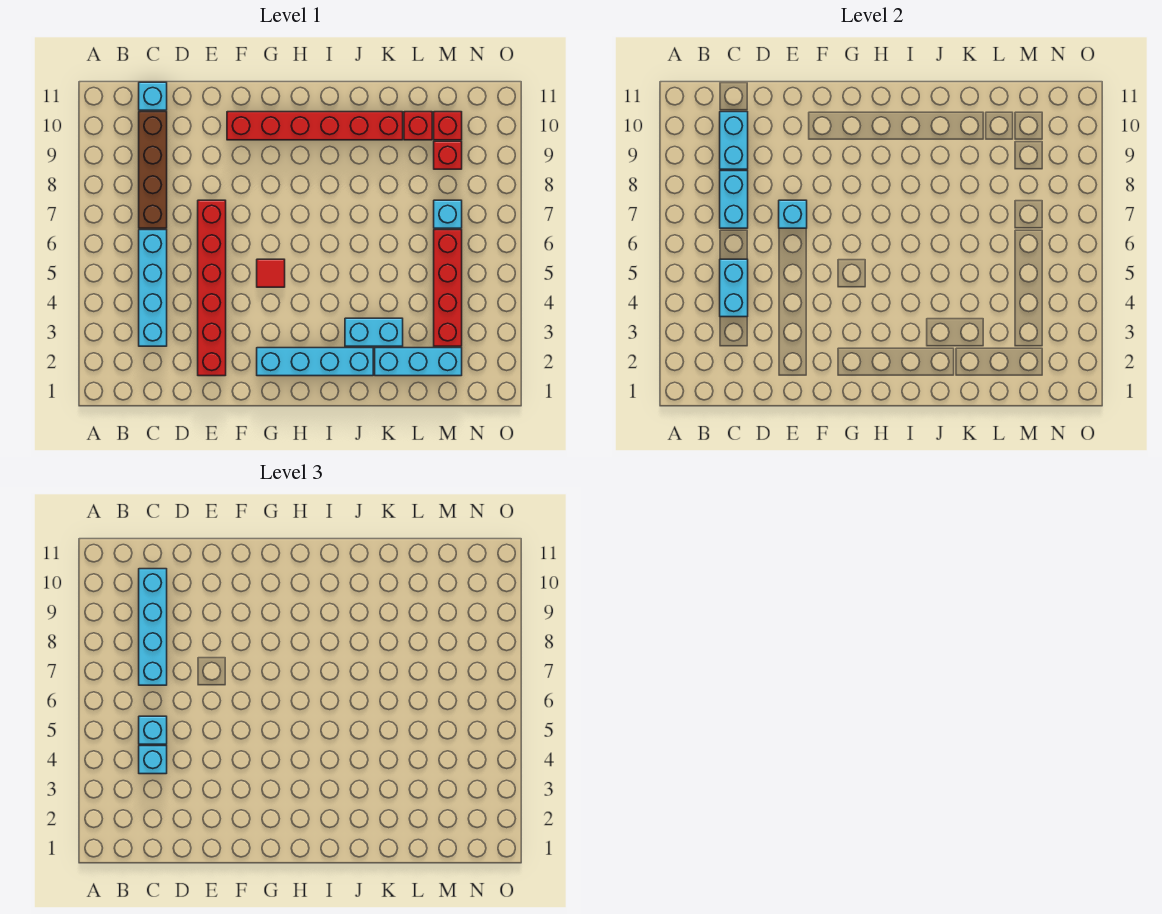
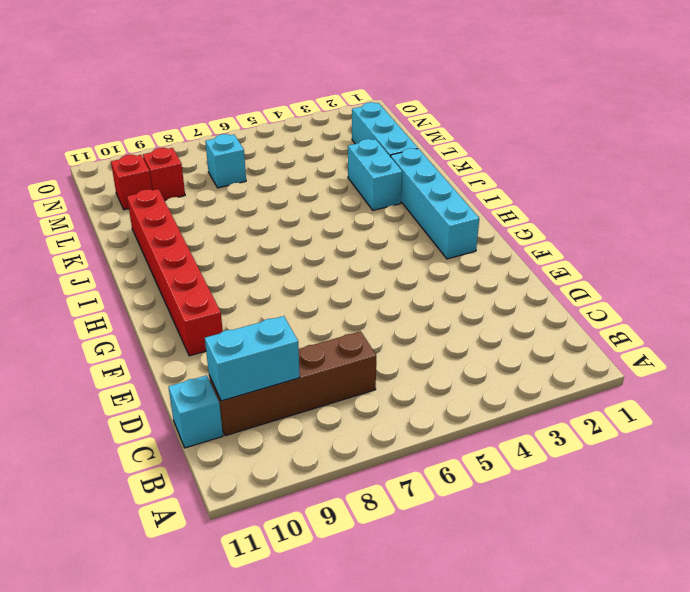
none -> cyan 1x4 brick [139,230,167,346]
none -> red 1x6 brick [198,200,226,376]
none -> red 1x1 tile [257,259,285,287]

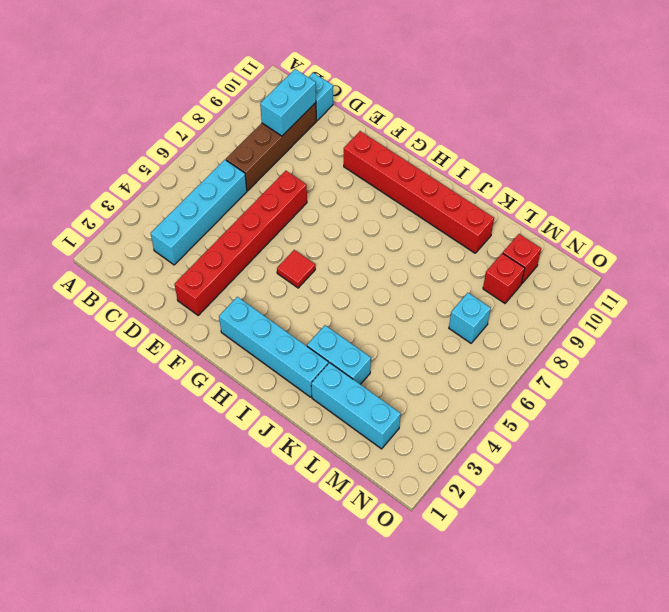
none -> red 1x1 brick [404,112,432,140]
none -> red 1x4 brick [434,230,462,346]
none -> cyan 1x2 brick [720,259,748,317]

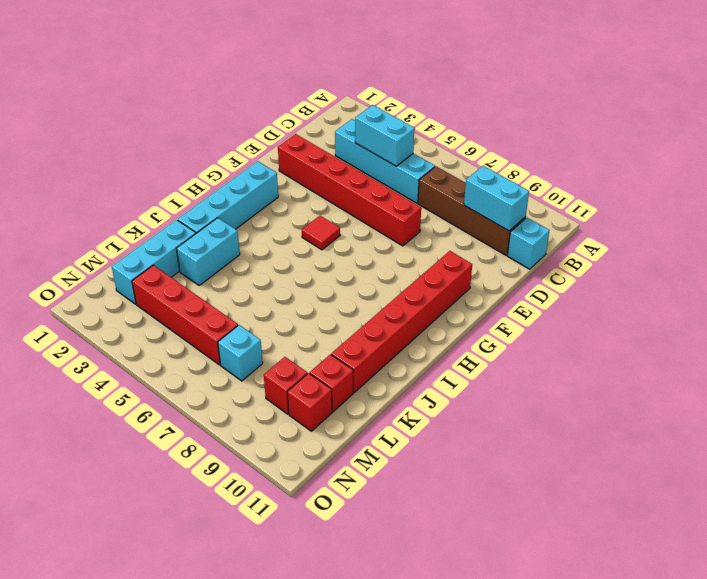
none -> cyan 1x2 brick [720,171,748,228]
none -> cyan 1x1 brick [779,200,807,228]
none -> cyan 1x1 brick [139,746,167,774]

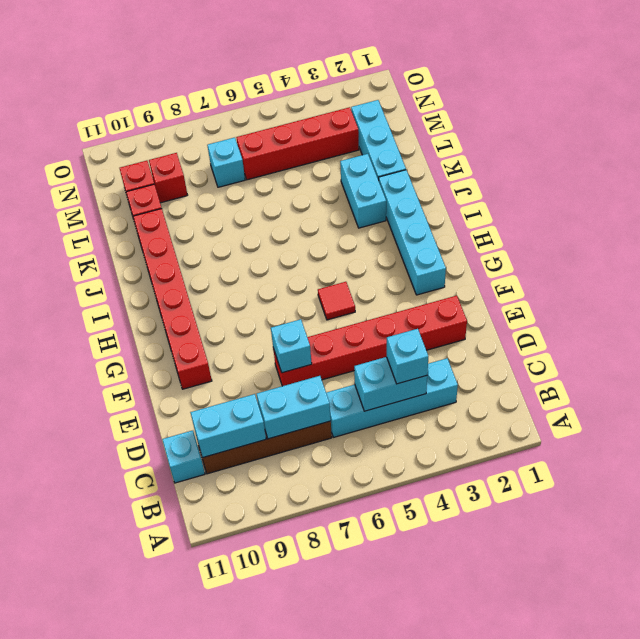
none -> cyan 1x1 brick [139,716,167,744]
none -> cyan 1x4 brick [139,569,167,685]

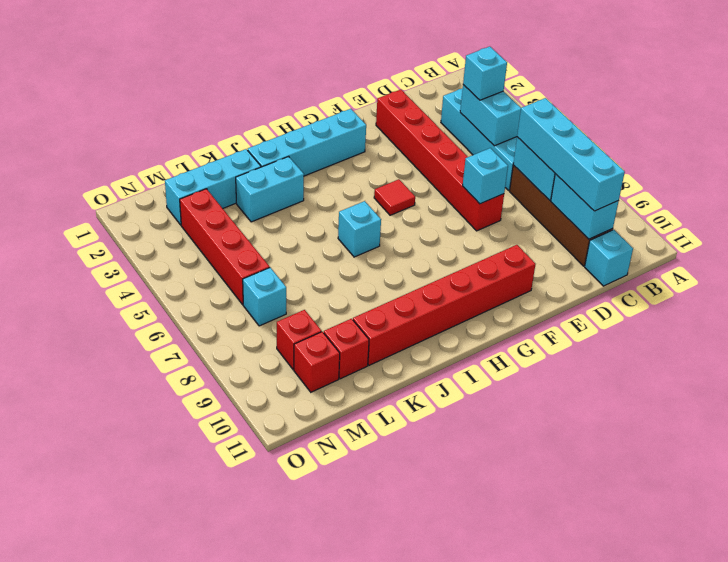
cyan 1x1 brick [338,201,381,257] -> cyan 1x1 brick moved to [139,716,167,744]

